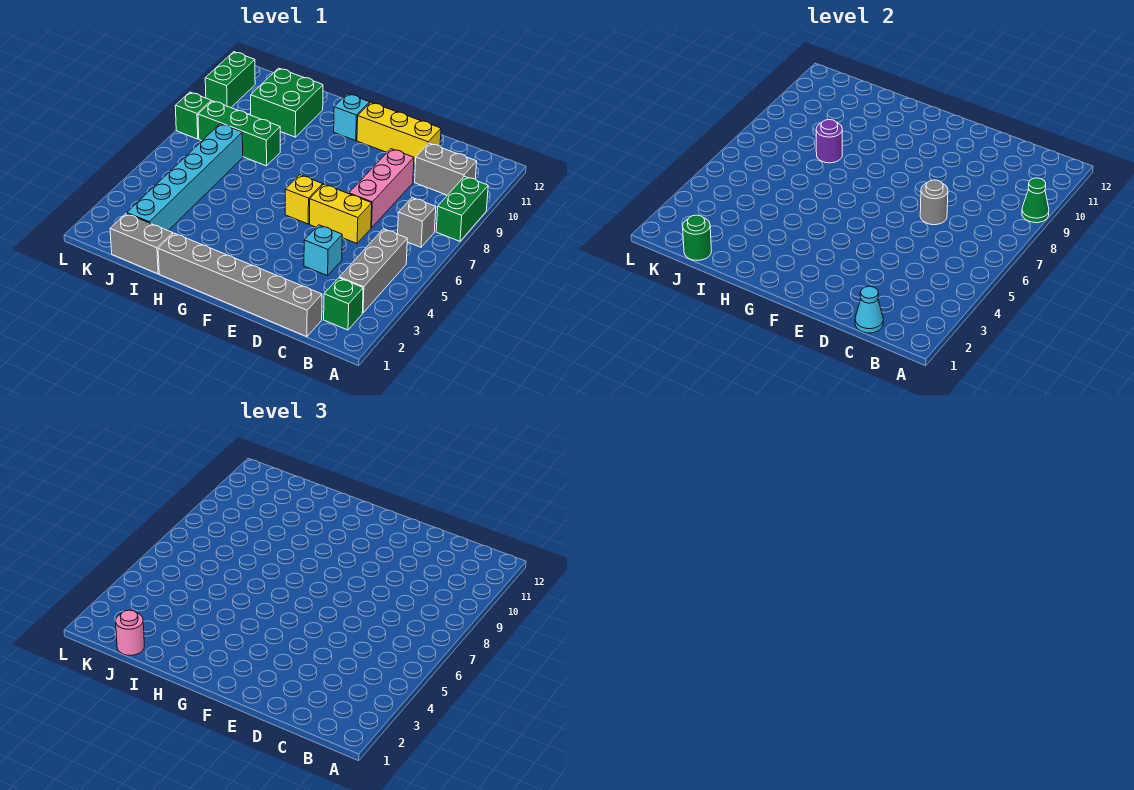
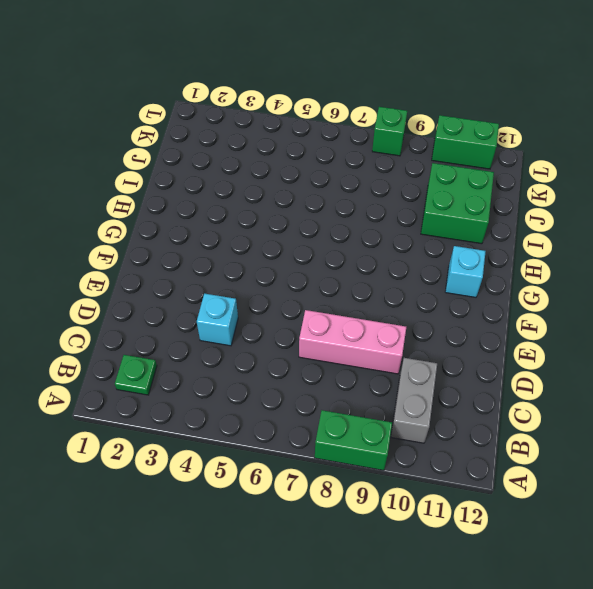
green 1x1 plate [115,355,157,395] -> green 1x1 brick [324,278,363,330]
none -> grey 1x3 brick [339,229,407,313]
none -> grey 1x1 brick [398,198,436,247]
none -> grey 1x6 brick [158,233,322,337]

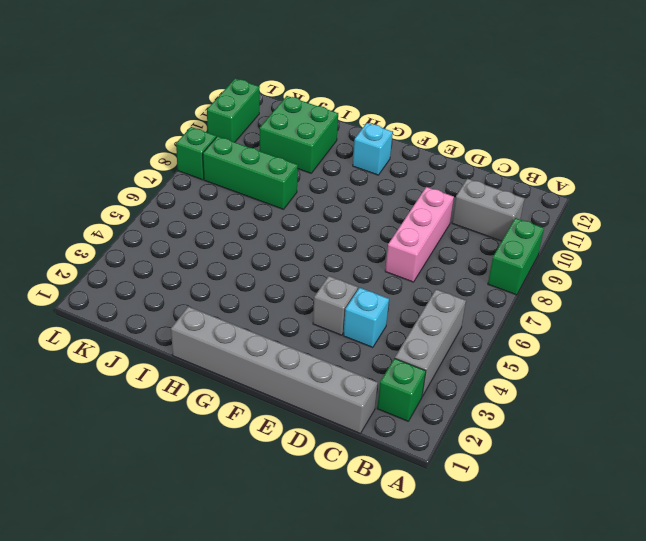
grey 1x1 brick [313,276,358,335] -> grey 1x1 brick moved to [398,198,436,247]
none -> yellow 1x2 brick [310,184,372,243]
none -> yellow 1x3 brick [357,102,441,163]
none -> yellow 1x1 brick [285,175,323,224]

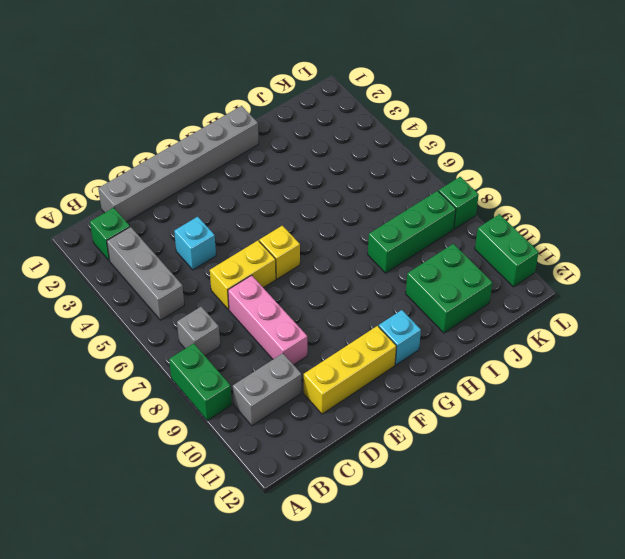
none -> grey 1x2 brick [110,213,173,274]
none -> cyan 1x6 brick [127,124,243,230]
none -> green 1x1 cone [1022,178,1049,223]

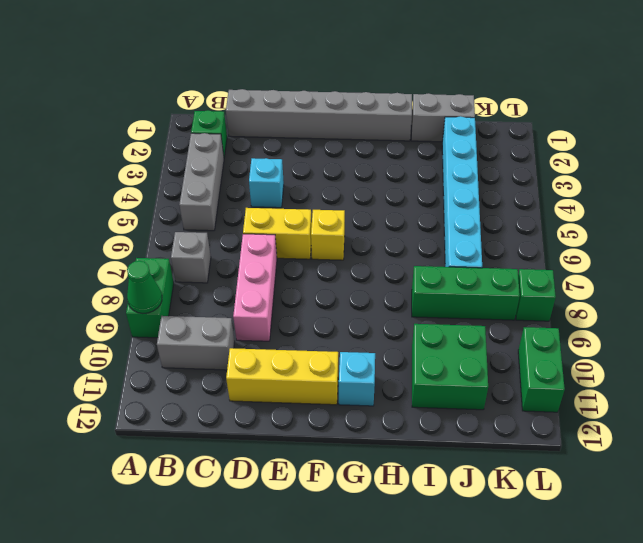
none -> cyan 1x1 cone [855,286,883,333]
none -> grey 1x1 round brick [920,180,948,225]
none -> purple 1x1 round brick [816,120,842,163]

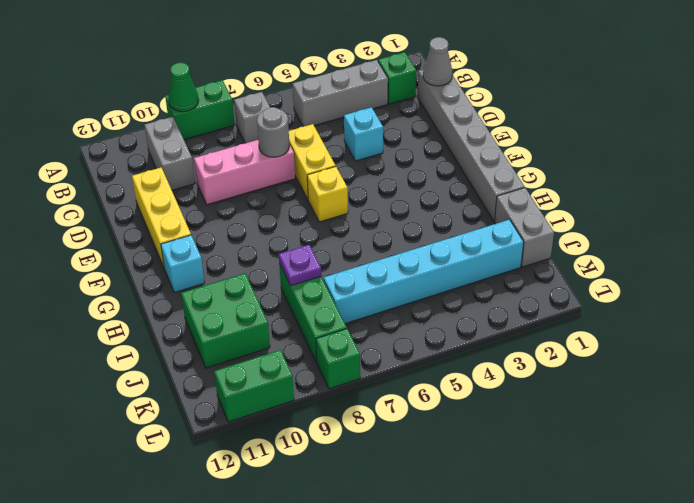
grey 1x1 cone [423,37,452,86] -> cyan 1x1 cone [855,286,883,333]
purple 1x1 plate [279,245,321,286] -> purple 1x1 round brick [816,120,842,163]
none -> green 1x1 round brick [683,215,711,260]
none -> pink 1x1 round brick [116,610,144,655]

